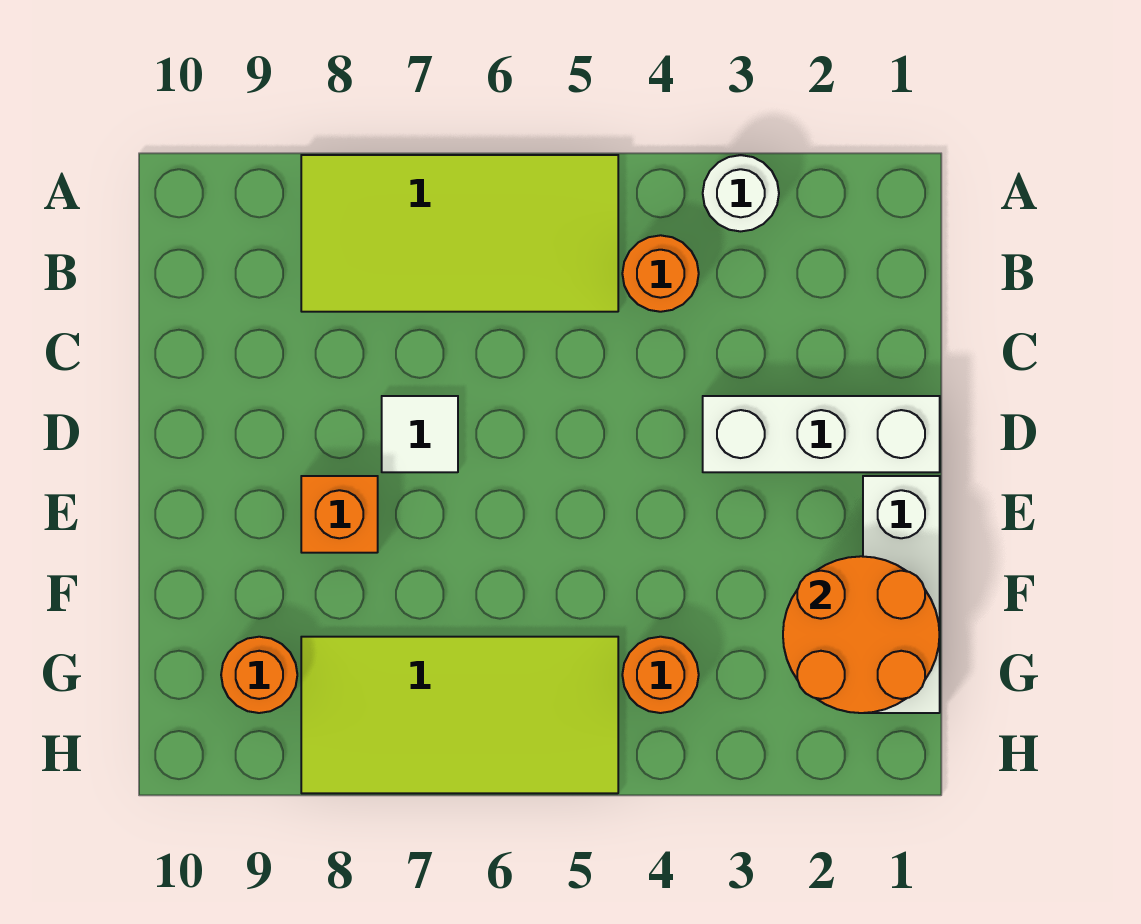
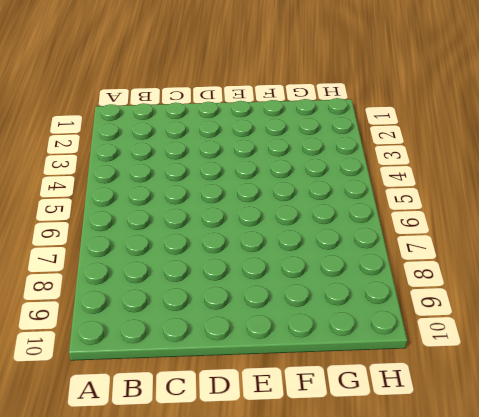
none -> white 1x1 round brick [703,155,779,231]
none -> lime 2x4 tile [301,155,618,312]

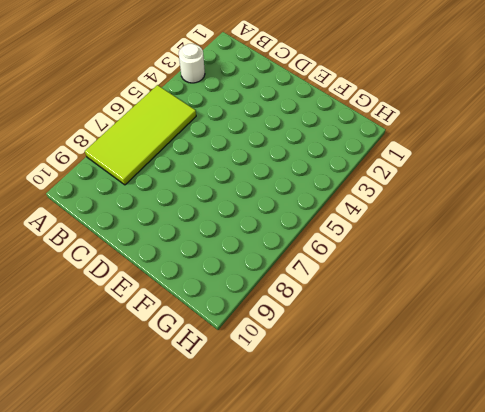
none -> orange 1x1 round brick [622,235,699,312]
none -> white 1x3 brick [703,396,940,472]

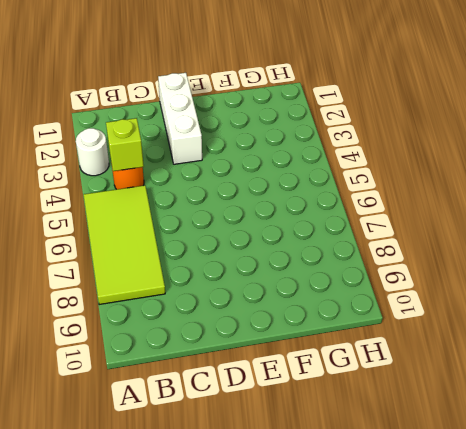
lime 1x1 brick [106,118,144,171] -> none
none -> white 1x1 tile [382,396,458,472]
none -> white 1x3 brick [863,476,940,713]

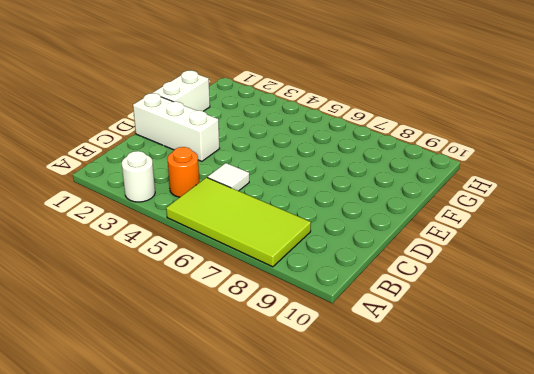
white 1x1 tile [207,163,249,191] -> white 1x1 tile moved to [382,396,458,472]
white 1x2 brick [153,71,210,111] -> white 1x3 brick [863,476,940,713]
none -> orange 1x1 brick [301,476,378,553]
none -> orange 1x1 round brick [622,637,699,713]

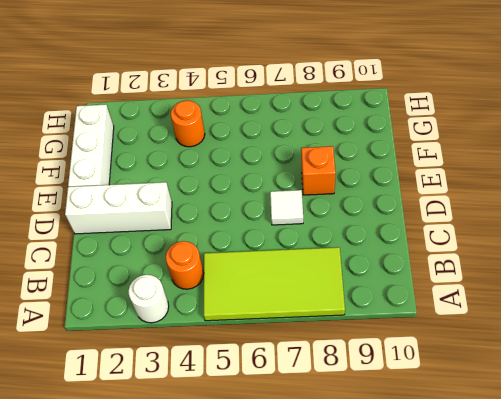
none -> lime 2x4 tile [301,637,618,793]
none -> orange 1x1 round brick [221,637,297,713]

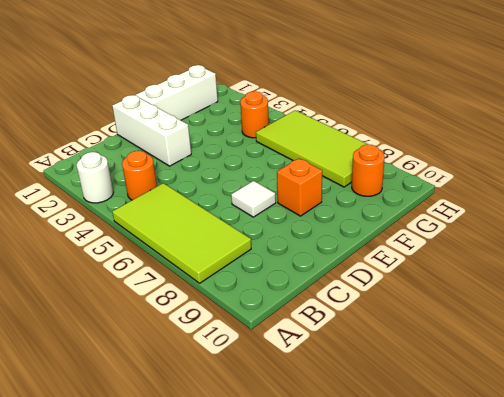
none -> orange 2x2 round brick [783,556,940,713]

